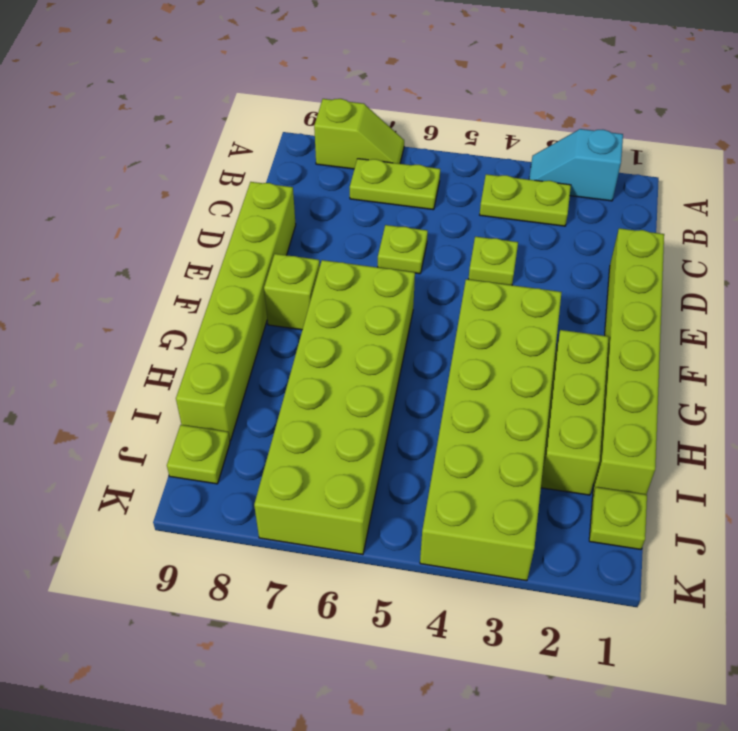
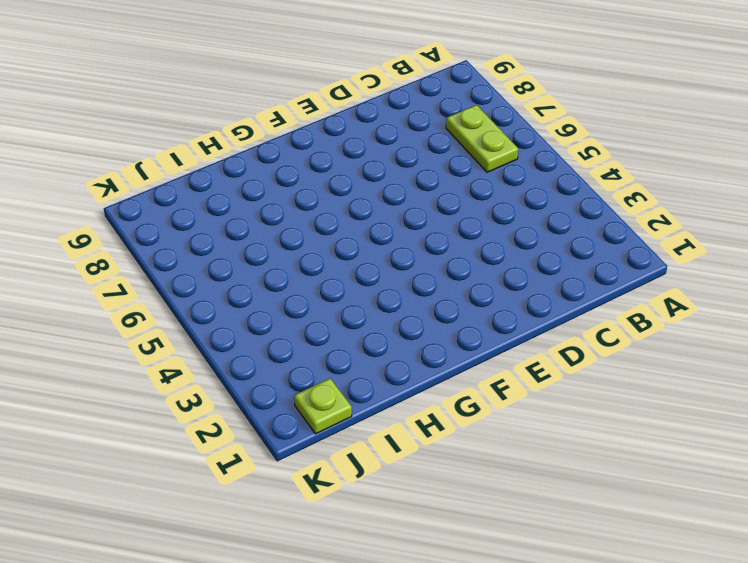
none -> cyan 1x2 slope [529,129,623,201]
none -> lime 1x2 slope [314,99,404,169]
none -> lime 1x2 plate [480,174,571,226]

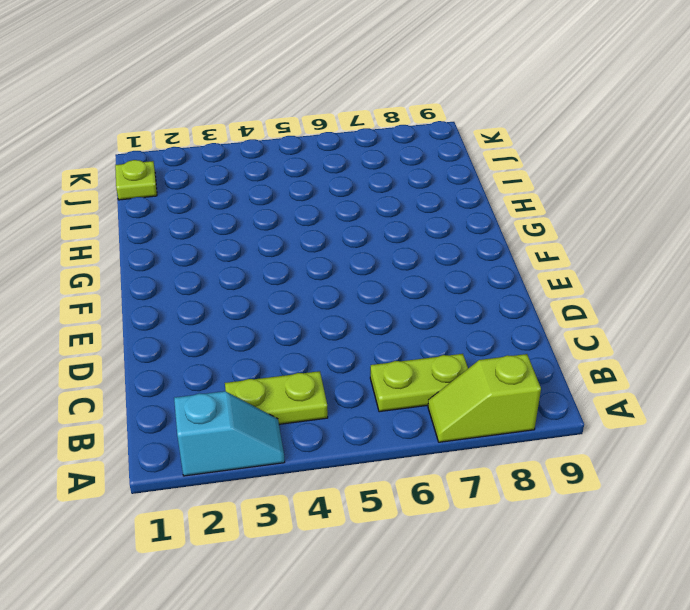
none -> lime 1x6 brick [593,228,664,494]
none -> lime 1x1 plate [469,237,518,285]
none -> lime 1x1 plate [378,225,428,274]

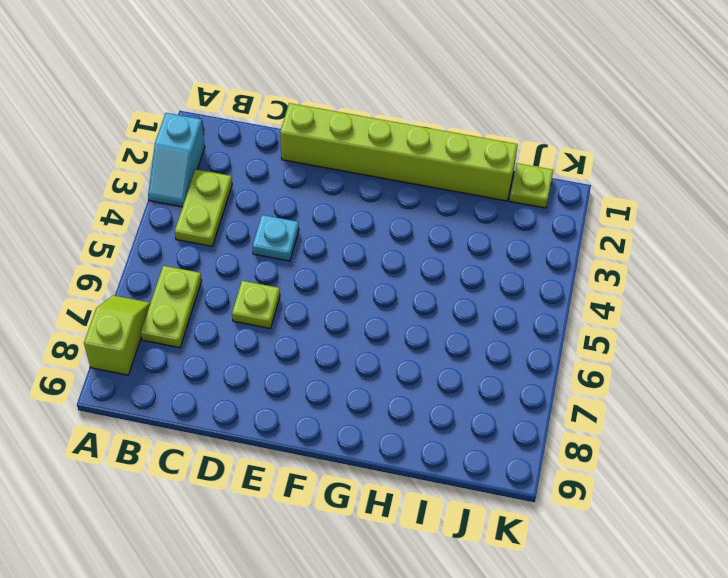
cyan 1x1 plate [252,215,299,261] -> lime 1x1 plate [469,237,518,285]
none -> lime 1x6 brick [176,182,296,441]
none -> lime 2x6 brick [420,279,562,581]
none -> lime 2x6 brick [254,260,415,555]

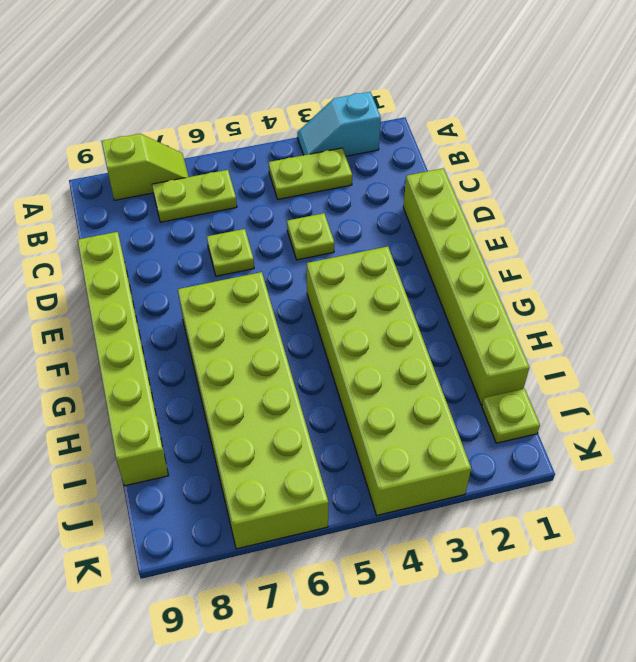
none -> lime 1x1 brick [264,254,320,330]
none -> lime 1x3 brick [541,330,609,495]
none -> lime 1x1 plate [167,425,230,484]

